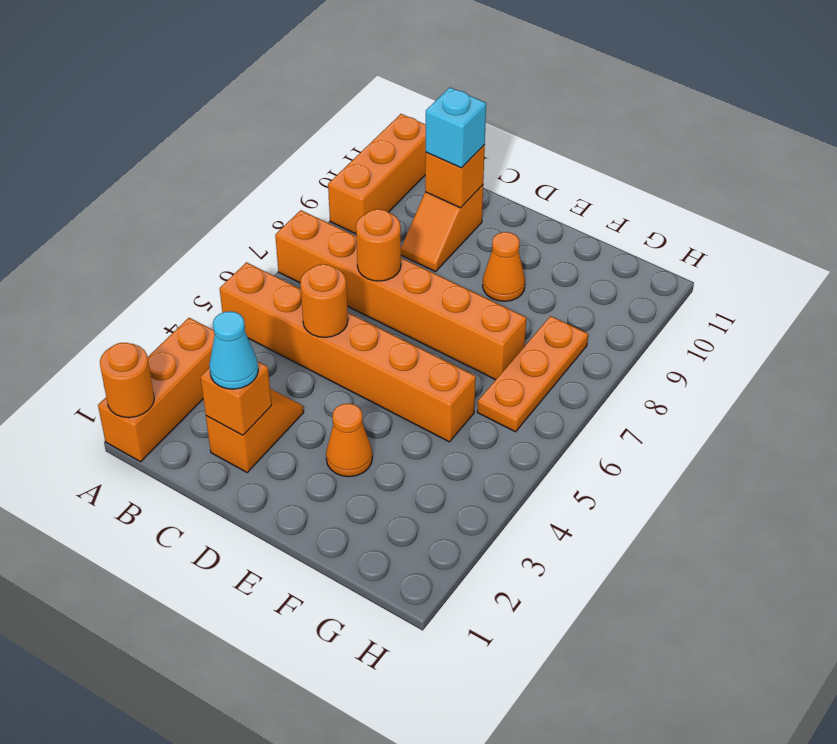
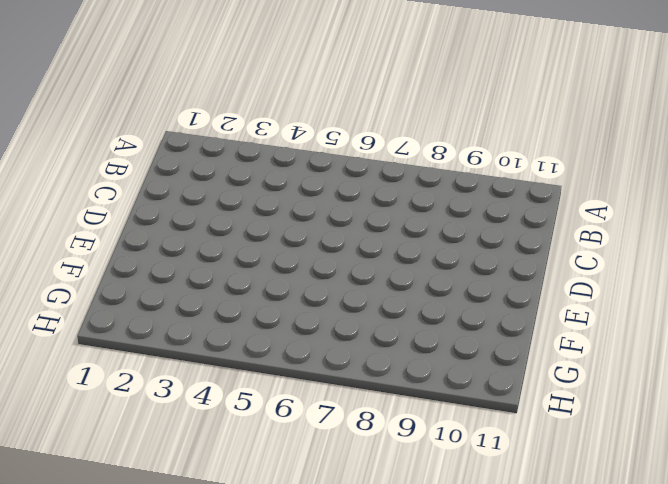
none -> orange 1x3 brick [98,318,215,462]
none -> orange 1x6 brick [220,262,476,442]
none -> orange 1x6 brick [275,210,526,380]

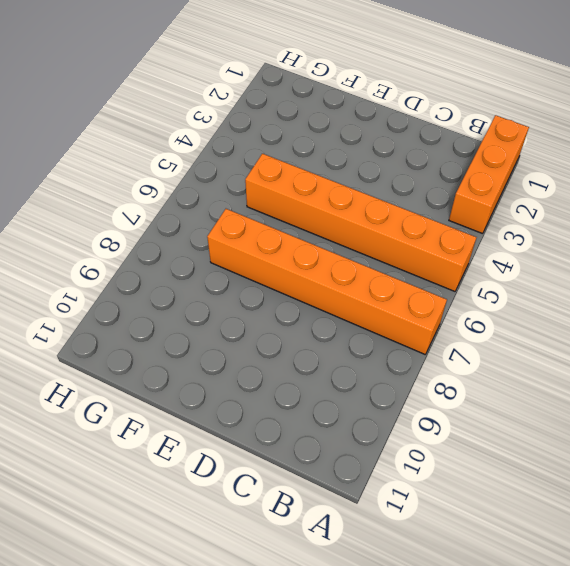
none -> orange 1x3 brick [328,114,426,234]
none -> orange 1x2 slope [206,389,304,472]
none -> orange 1x2 slope [401,185,483,272]

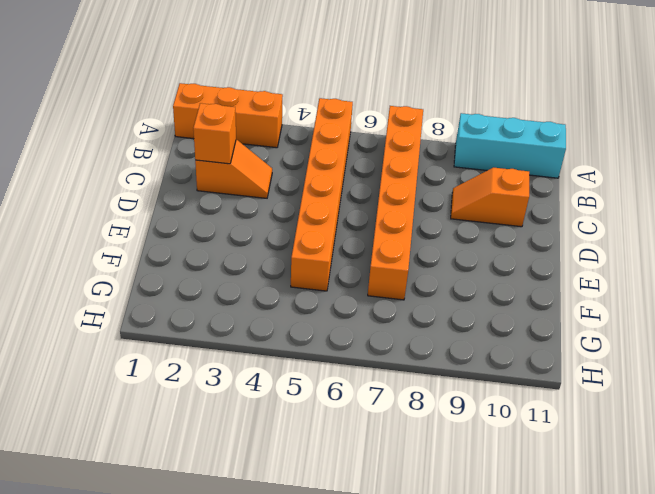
cyan 1x3 brick [454,113,566,178] -> orange 1x3 brick [328,114,426,234]
none -> orange 1x1 cone [326,404,372,477]
none -> orange 1x1 cone [483,232,525,301]
none -> orange 1x3 plate [477,316,588,432]

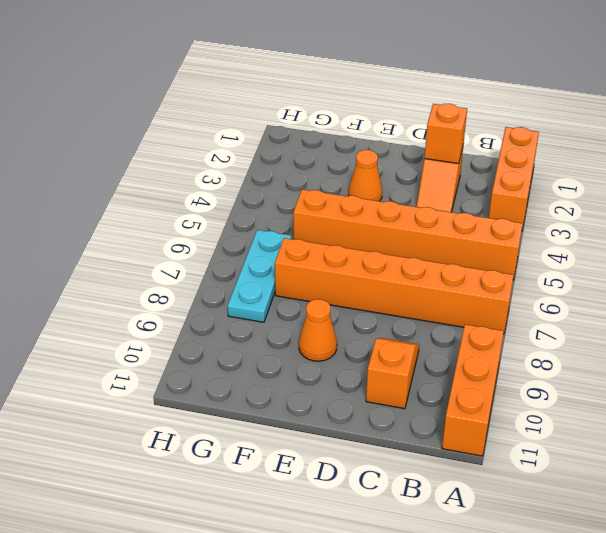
cyan 1x3 plate [228,230,291,322] -> orange 1x3 plate [477,316,588,432]
none -> orange 1x1 round brick [100,343,154,418]
none -> orange 1x1 round brick [300,264,348,337]
none -> orange 1x1 round brick [356,209,401,281]

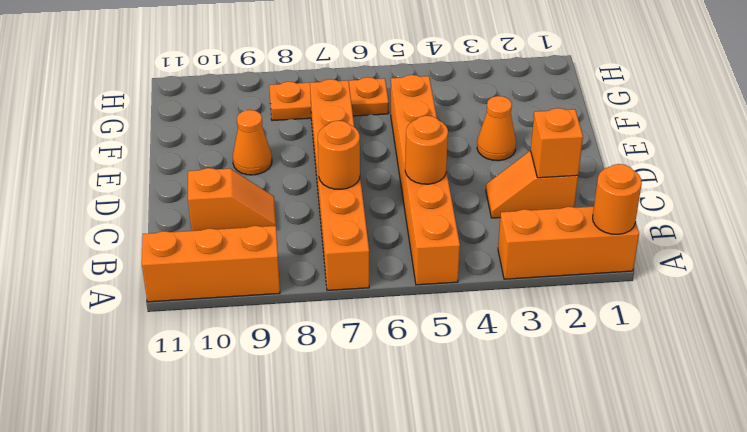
none -> orange 1x1 brick [425,144,485,208]
none -> cyan 1x1 cone [209,311,258,389]
none -> cyan 1x1 brick [426,87,486,168]

